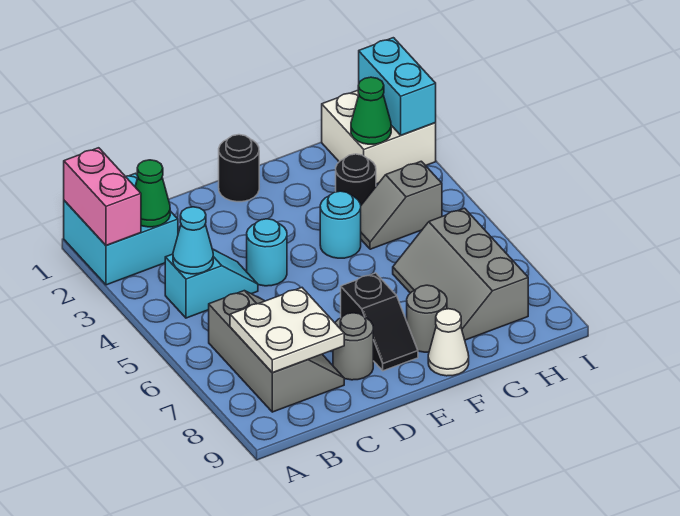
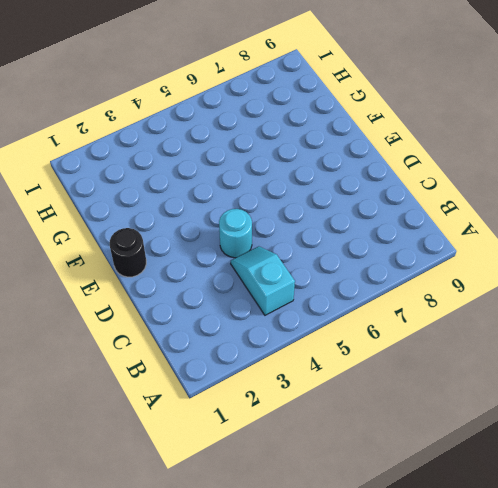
none -> cyan 2x2 brick [64,173,178,285]
none -> grey 2x3 slope [209,291,344,412]
none -> grey 1x1 round brick [333,313,373,380]

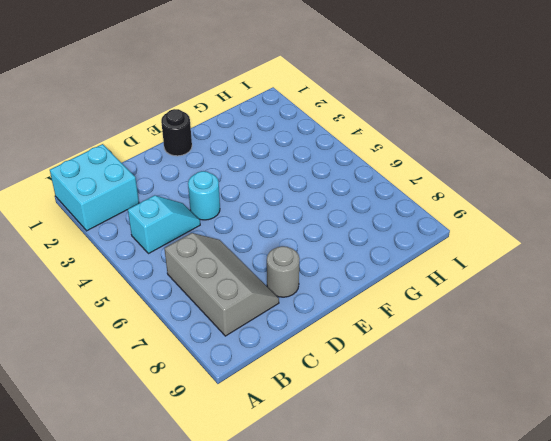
none -> black 1x2 slope [341,273,418,371]
none -> cyan 1x1 round brick [320,191,361,258]
none -> grey 1x1 round brick [407,285,447,352]

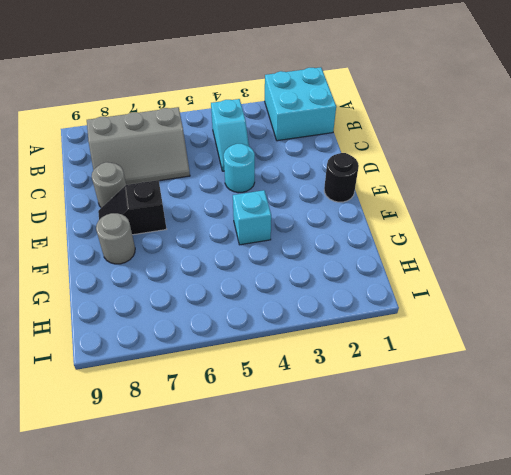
cyan 1x1 brick [233,190,271,245] -> cyan 1x1 round brick [320,191,361,258]
none -> white 1x1 cone [428,309,469,376]
none -> black 1x1 round brick [336,154,376,205]
none -> grey 1x2 slope [361,161,442,249]

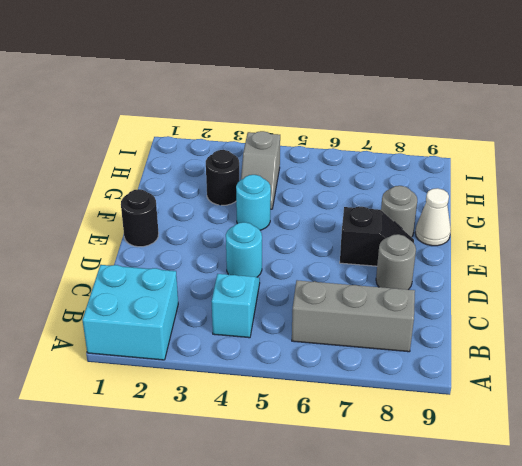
none -> grey 2x3 slope [393,208,528,340]
none -> white 2x2 brick [322,90,436,184]
none -> pink 1x2 brick [64,148,141,246]

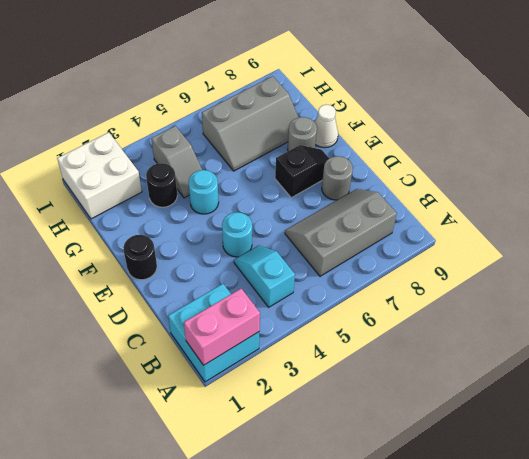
none -> green 1x1 cone [135,160,170,227]
none -> cyan 1x1 cone [173,207,213,274]
none -> white 2x2 plate [230,288,344,373]

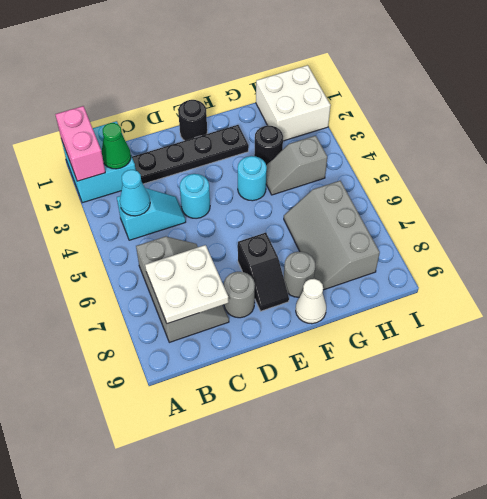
black 1x4 plate [132,125,249,184] -> none
none -> green 1x1 cone [351,77,391,144]
none -> cyan 1x2 brick [359,38,436,135]

